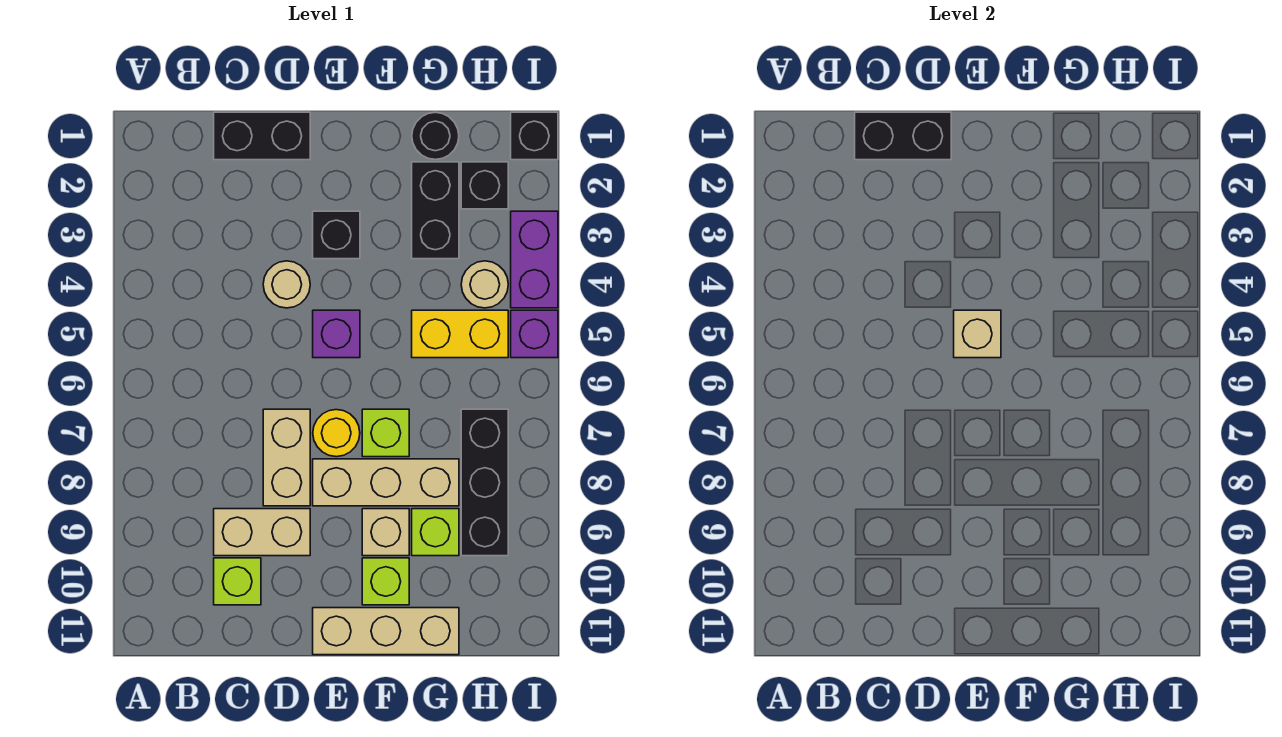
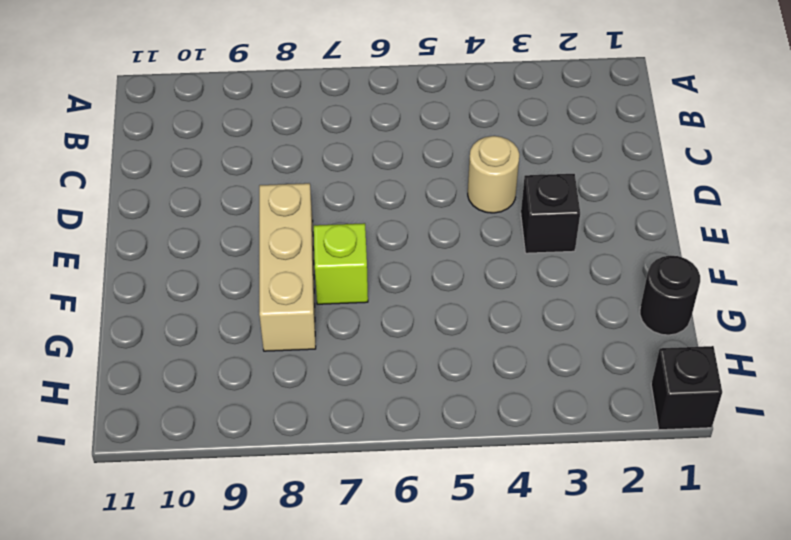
none -> black 1x2 brick [214,112,310,160]
none -> tan 1x2 brick [214,509,310,556]
none -> lime 1x1 brick [214,558,261,605]

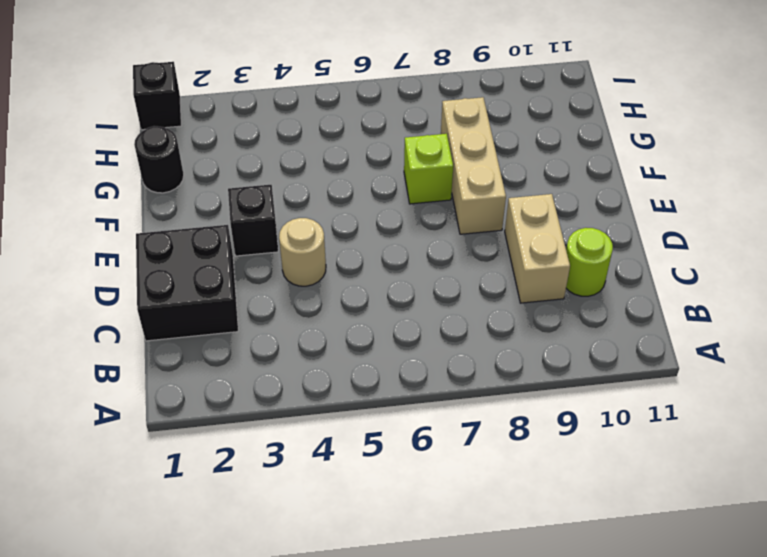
black 2x2 brick [136,225,238,341] -> black 1x2 brick [214,112,310,160]
lime 1x1 round brick [566,228,613,296] -> lime 1x1 brick [214,558,261,605]
none -> tan 1x2 brick [263,409,310,506]
none -> purple 1x1 brick [313,310,360,358]
none -> yellow 1x1 round brick [313,410,360,457]

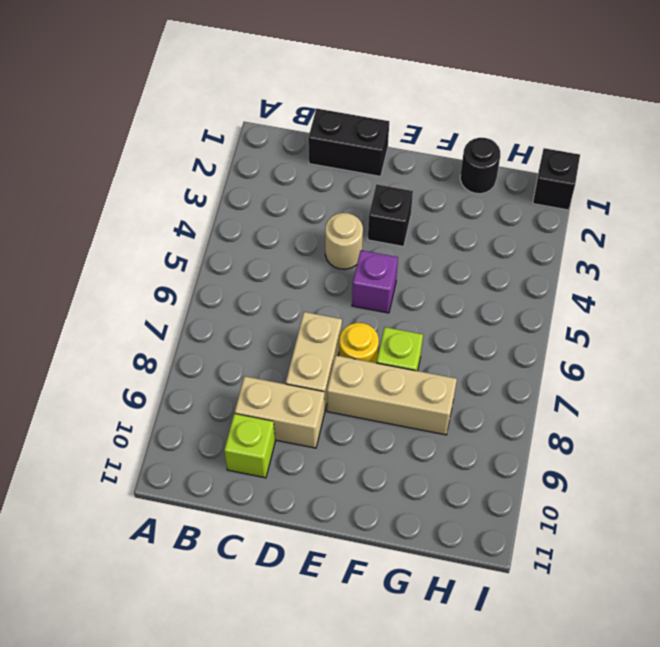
none -> tan 1x3 brick [313,608,459,655]
none -> tan 1x1 brick [362,509,409,556]
none -> lime 1x1 brick [362,558,409,605]

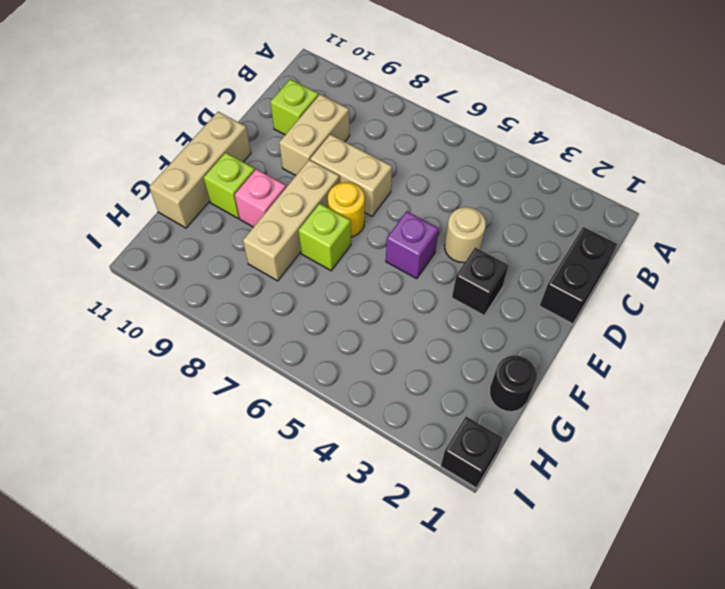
pink 1x1 brick [235,169,286,227] -> tan 1x1 brick [362,509,409,556]
none -> black 1x2 brick [412,162,459,259]
none -> yellow 1x2 brick [412,310,508,358]
none -> lime 1x1 brick [412,509,459,556]

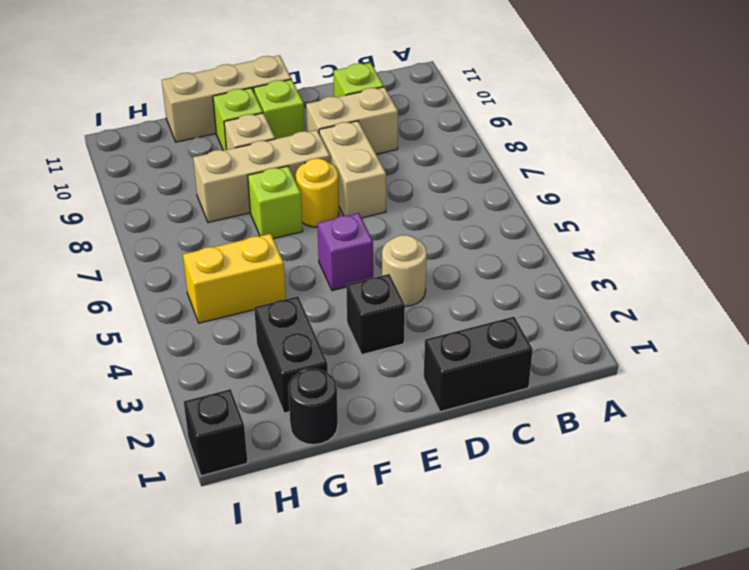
lime 1x1 brick [254,79,305,139] -> lime 1x1 brick moved to [412,509,459,556]
none -> black 1x1 brick [461,162,508,209]
none -> tan 1x1 round brick [461,261,508,308]
none -> black 1x3 brick [461,409,508,556]

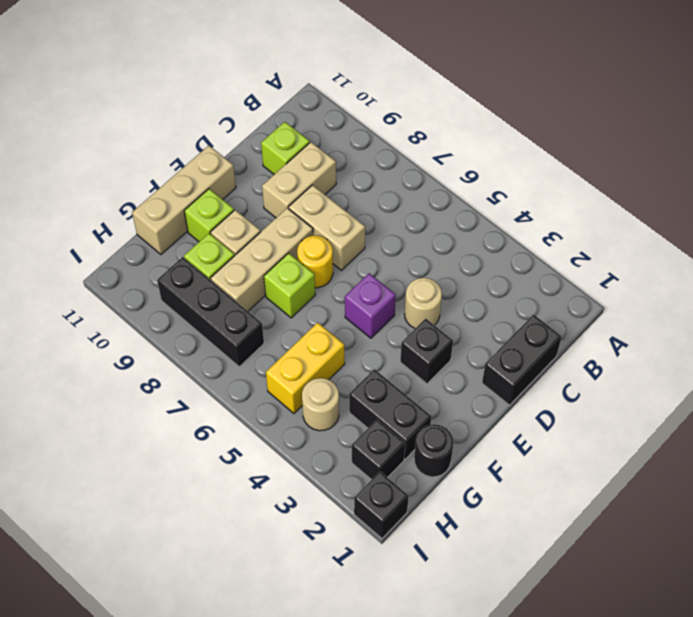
none -> purple 1x2 brick [511,211,558,308]
none -> purple 1x1 brick [511,310,558,358]
none -> black 1x2 brick [855,112,951,160]

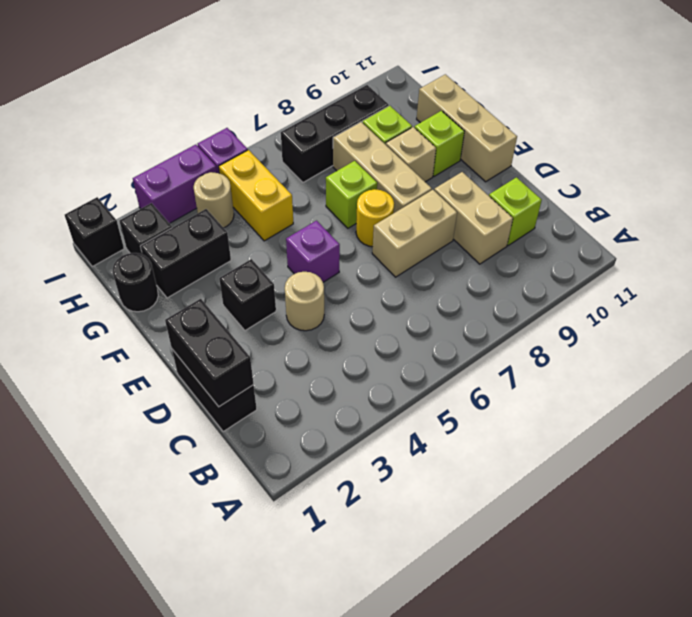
none -> tan 1x1 brick [954,310,1001,358]

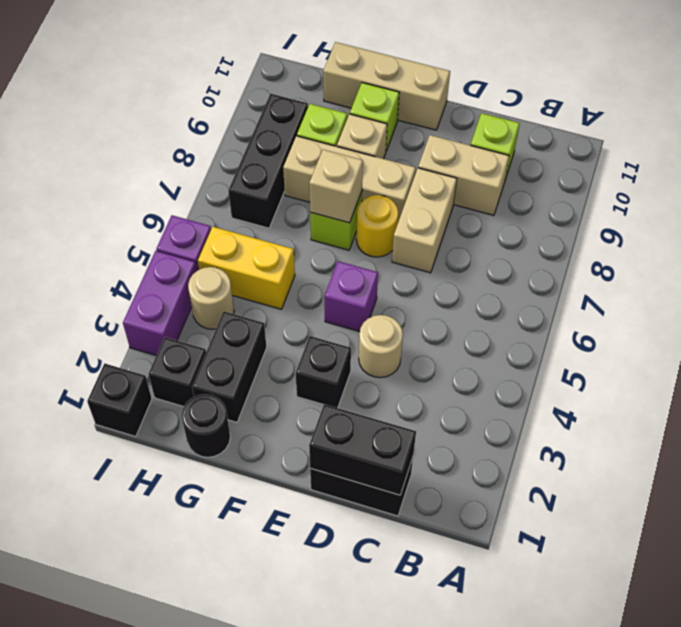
tan 1x1 brick [309,150,363,223] -> tan 1x1 brick moved to [954,310,1001,358]

